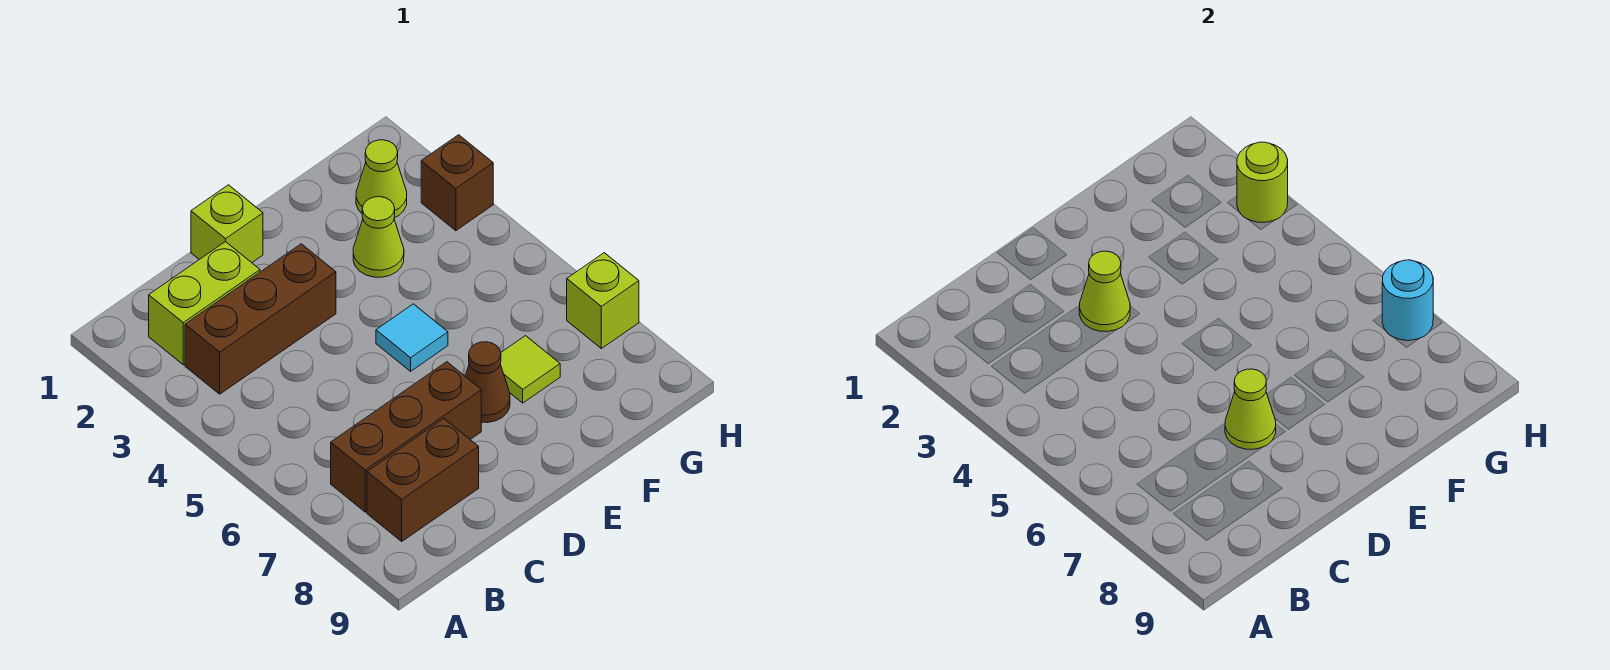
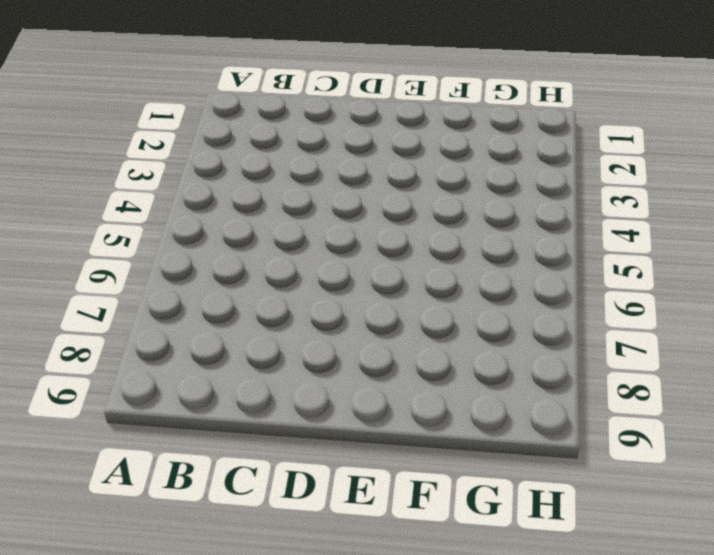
none -> lime 1x2 brick [149,241,260,365]
none -> brown 1x3 brick [185,244,336,394]
none -> brown 1x3 brick [331,362,481,512]

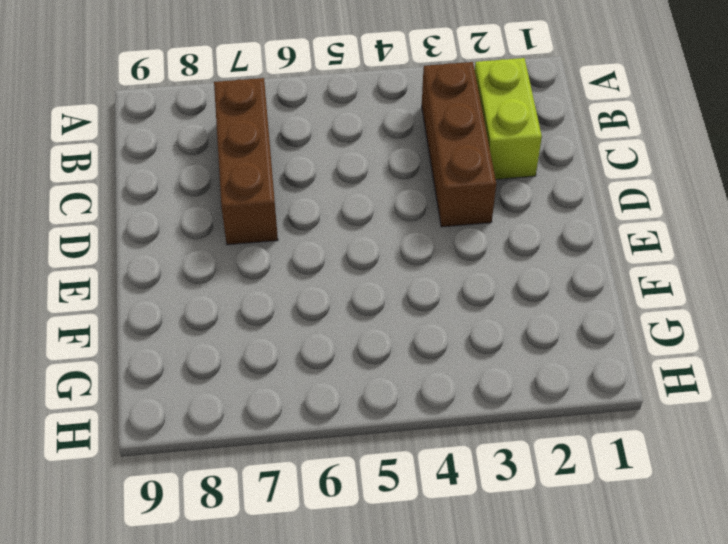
none -> brown 1x2 brick [367,419,479,541]
none -> lime 1x1 brick [191,185,263,263]
none -> cyan 1x1 tile [376,304,448,371]

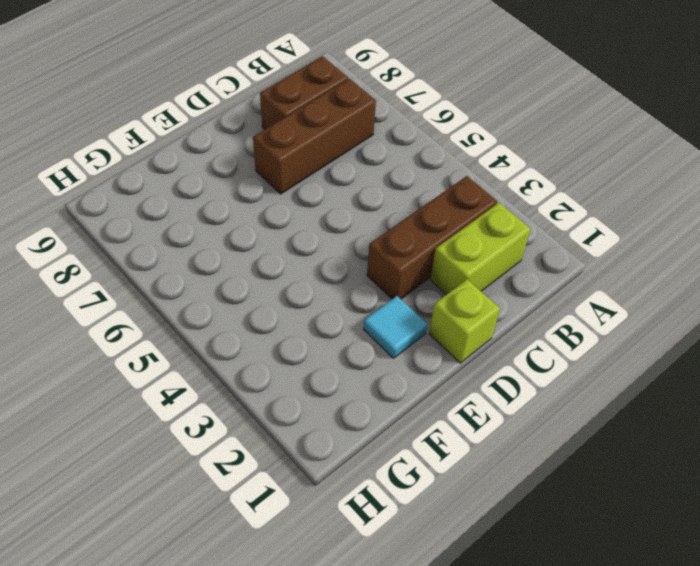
cyan 1x1 tile [363,296,427,358] -> cyan 1x1 tile moved to [376,304,448,371]
none -> brown 1x1 cone [465,342,510,423]
none -> lime 1x1 cone [353,197,404,277]
none -> lime 1x1 tile [500,336,560,403]

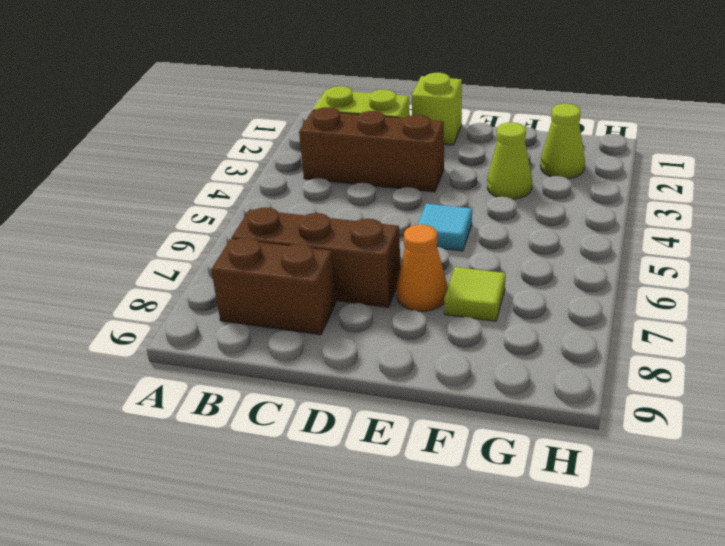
orange 1x1 cone [396,224,448,311] -> brown 1x1 cone [465,342,510,423]
none -> brown 1x1 brick [421,135,493,231]
none -> lime 1x1 brick [567,253,639,348]
none -> lime 1x1 cone [1079,251,1130,332]

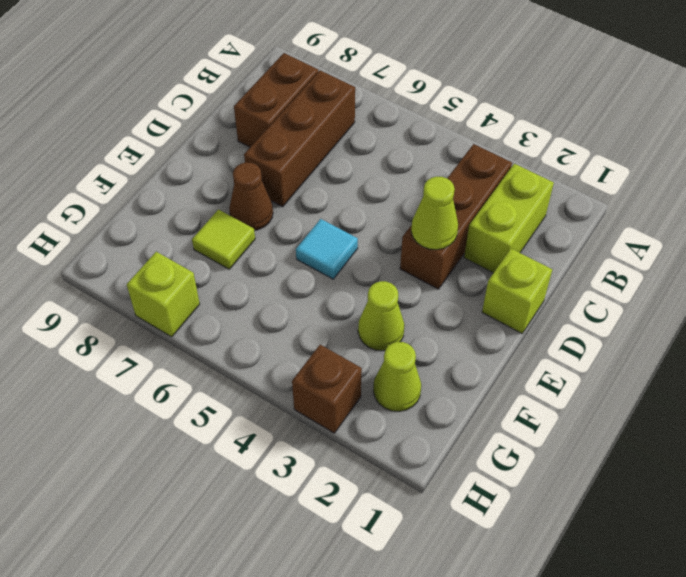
none -> lime 1x1 cone [1225,369,1276,449]
none -> lime 1x1 round brick [1237,142,1288,222]
none -> cyan 1x1 round brick [1382,260,1433,340]

